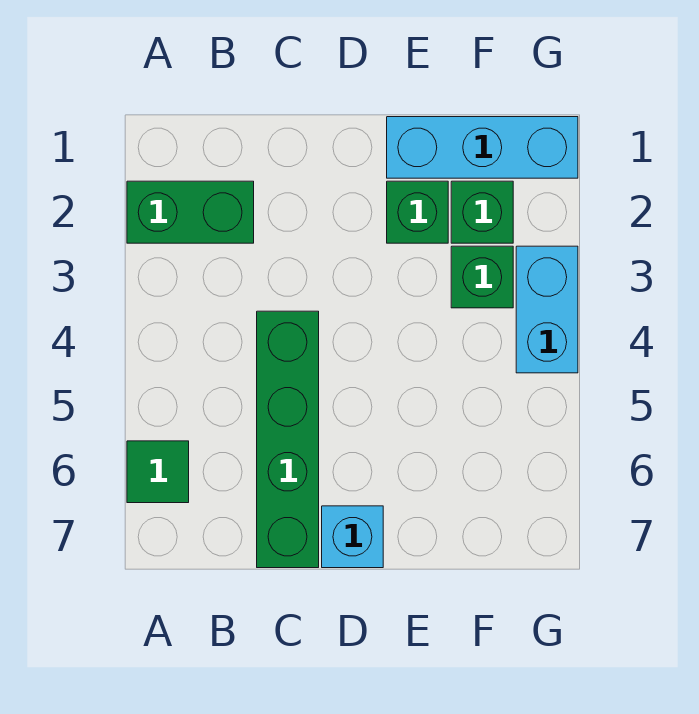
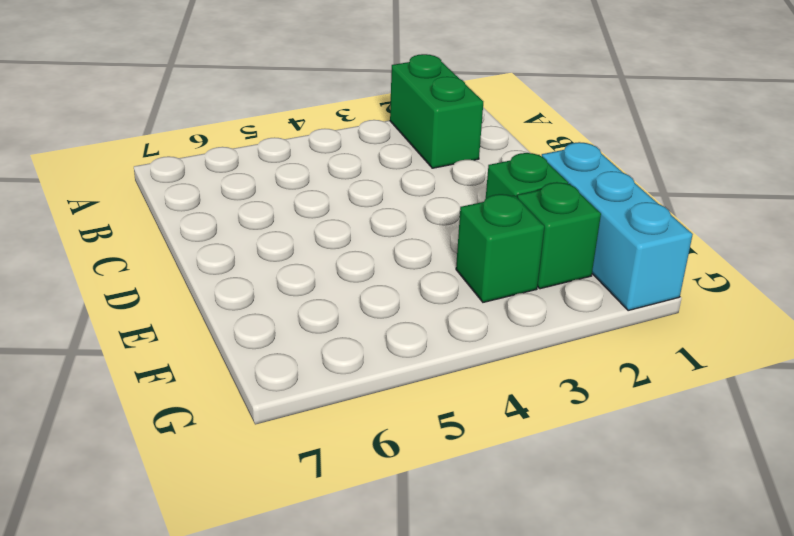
none -> green 1x1 tile [127,441,189,503]
none -> green 1x4 brick [257,311,319,568]

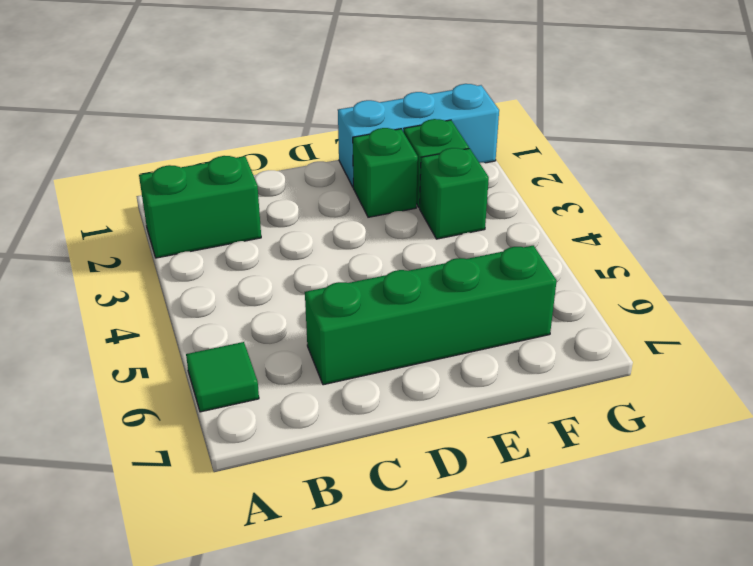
green 1x4 brick [305,245,557,385] -> green 1x4 brick turned to [257,311,319,568]
none -> cyan 1x1 brick [322,506,383,568]
none -> cyan 1x2 brick [516,246,578,373]

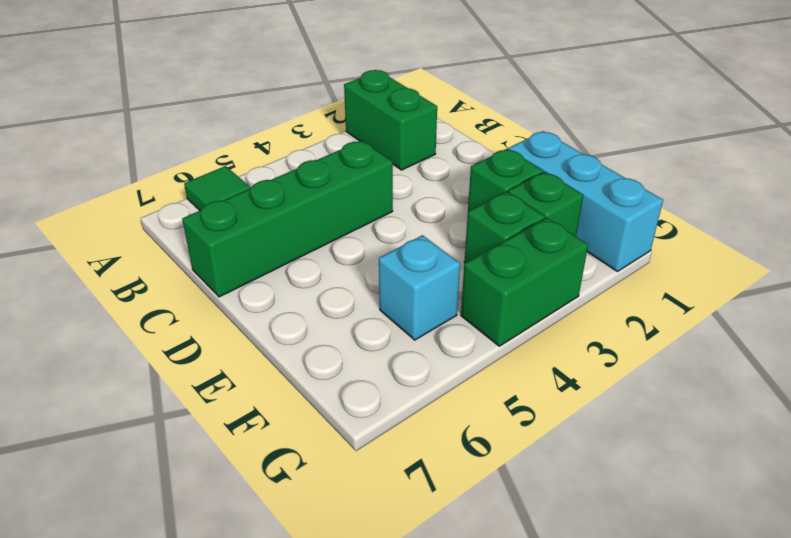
cyan 1x1 brick [379,235,460,340] -> cyan 1x1 brick moved to [322,506,383,568]
green 1x2 brick [461,218,588,346] -> cyan 1x2 brick [516,246,578,373]

